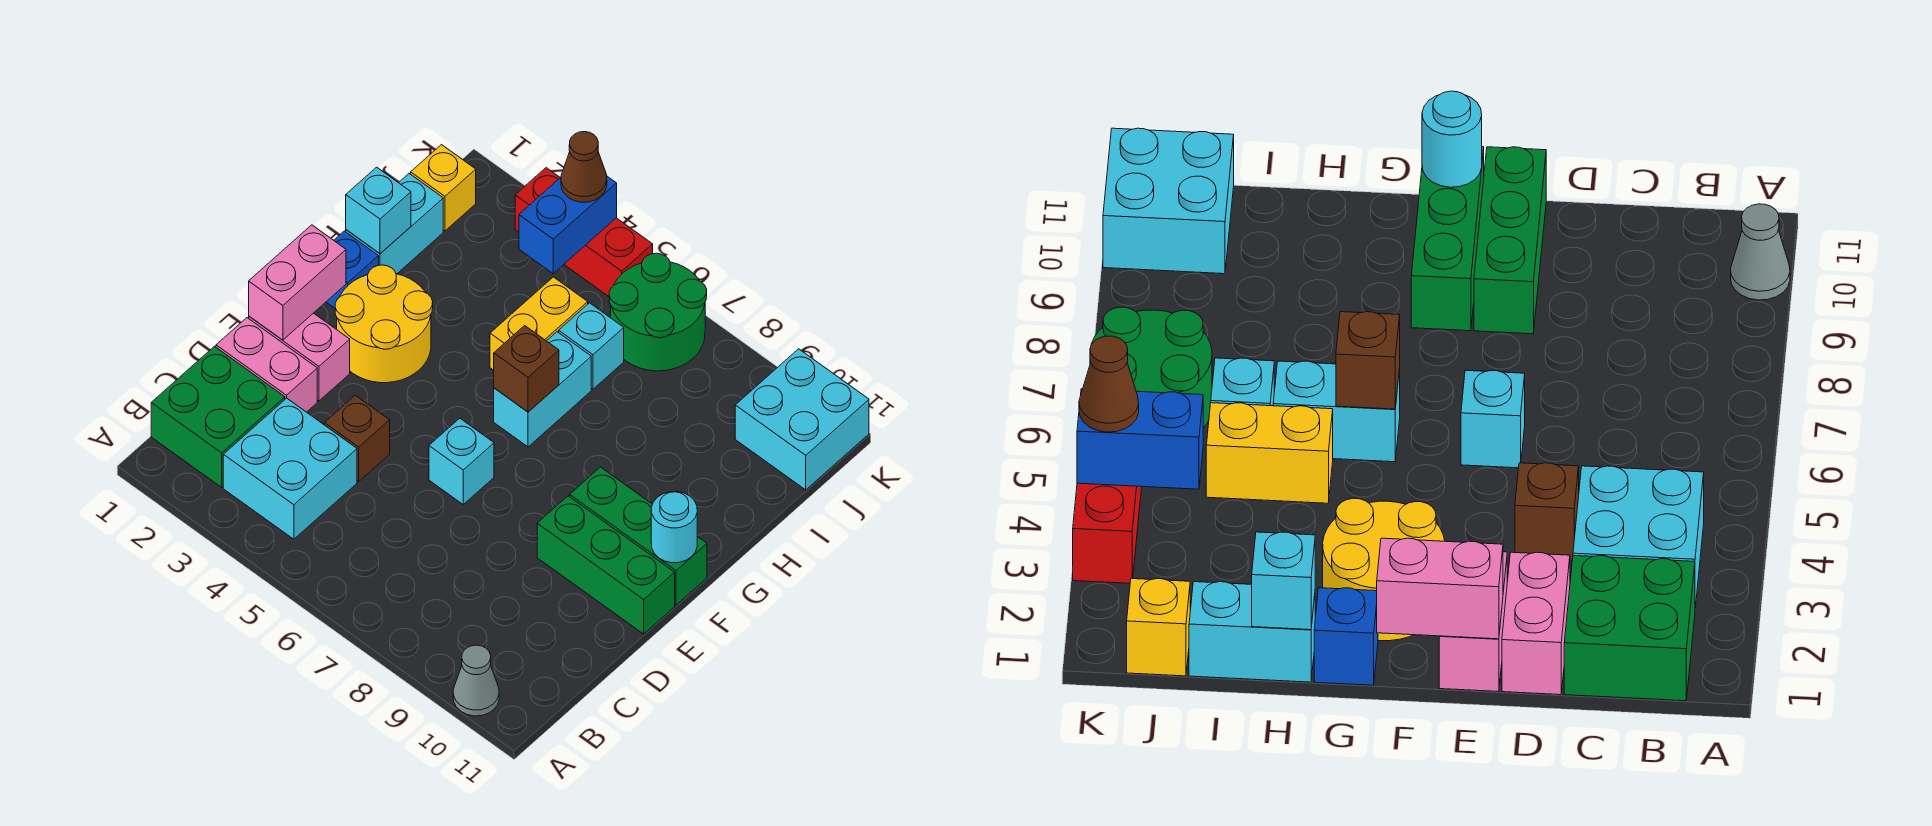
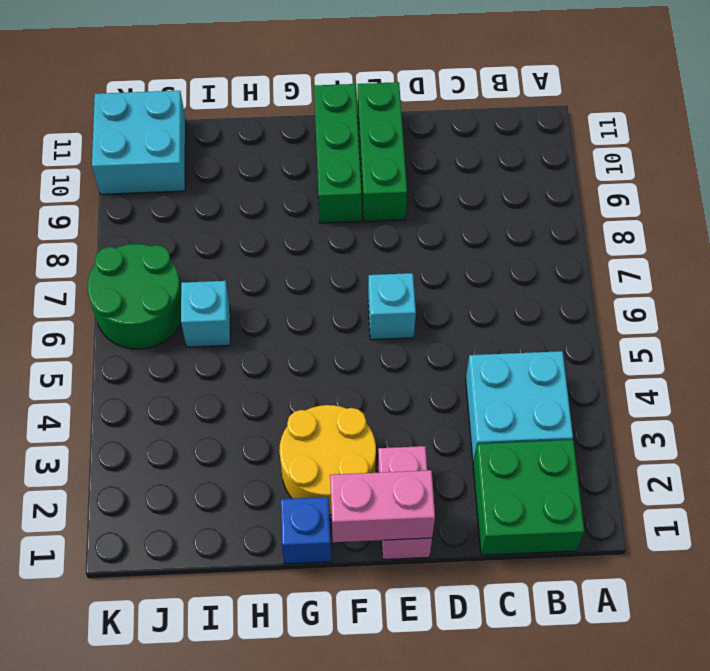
none -> grey 1x1 cone [453,645,499,716]
none -> pink 1x2 brick [216,318,317,412]
none -> brown 1x1 brick [324,395,390,481]

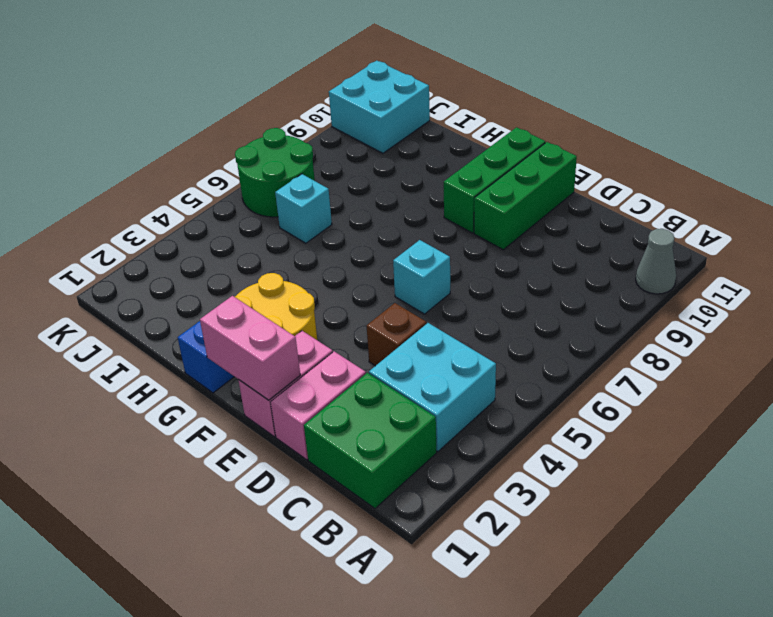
none -> cyan 1x2 brick [494,332,591,447]
none -> cyan 1x2 brick [346,174,443,274]
none -> yellow 1x2 brick [490,277,588,370]

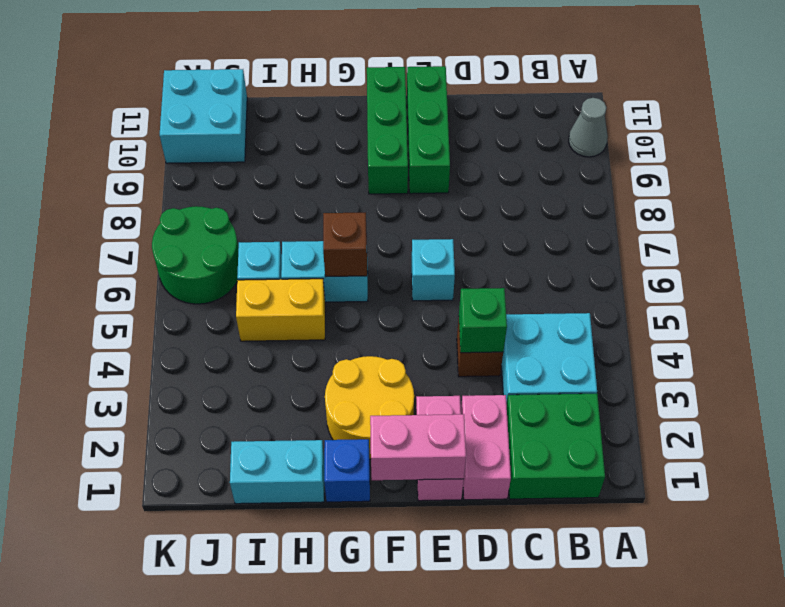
green 1x1 brick [459,288,507,353] -> none
none -> yellow 1x1 brick [411,145,476,231]
none -> red 1x3 brick [515,168,653,296]
none -> cyan 1x1 round brick [651,491,697,563]

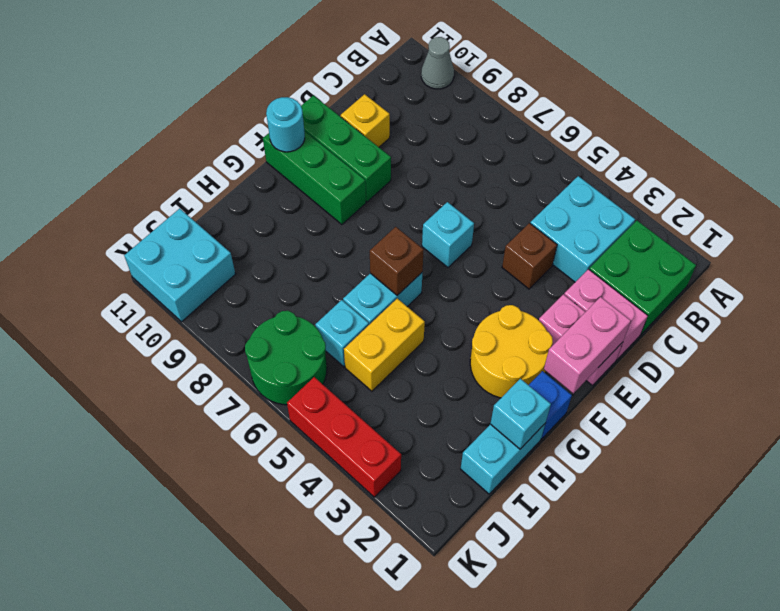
yellow 1x1 brick [341,94,390,147] -> yellow 1x1 brick moved to [411,145,476,231]
none -> blue 1x2 brick [519,176,617,274]
none -> brown 1x1 cone [561,132,607,202]

